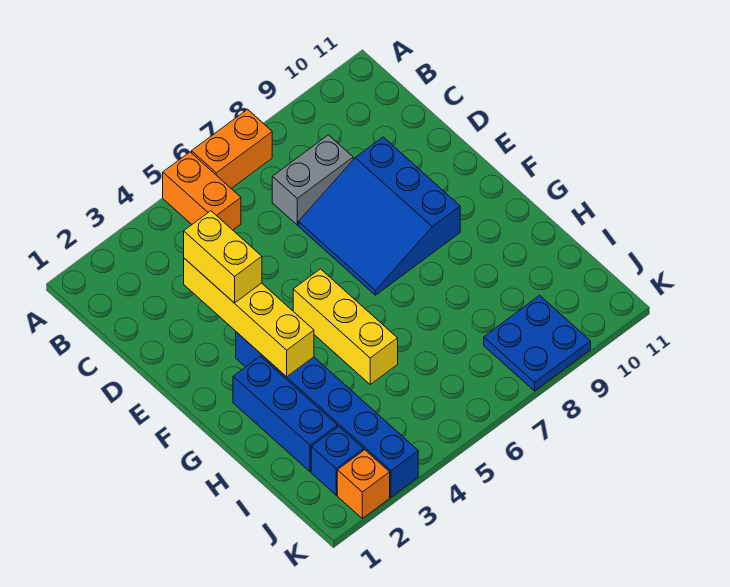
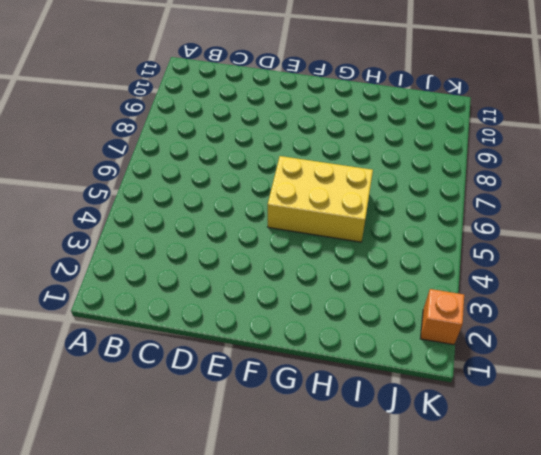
yellow 2x3 brick [268,156,373,242] -> yellow 1x3 brick [293,269,398,384]
none -> orange 1x2 brick [163,152,241,230]
none -> orange 1x2 brick [192,109,272,188]
none -> grey 1x2 brick [272,135,353,225]

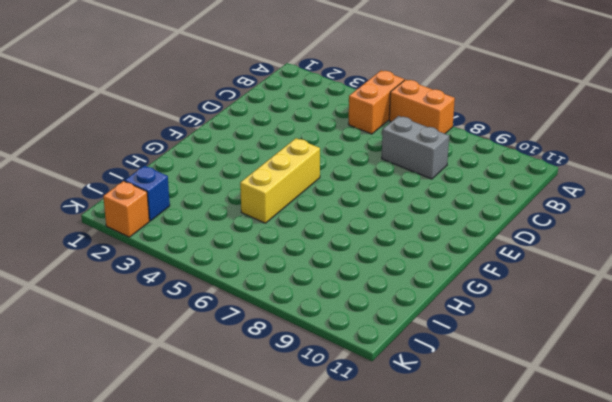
none -> blue 3x3 slope [298,137,460,295]
none -> blue 1x6 brick [236,332,418,497]
none -> blue 1x3 brick [233,356,337,472]

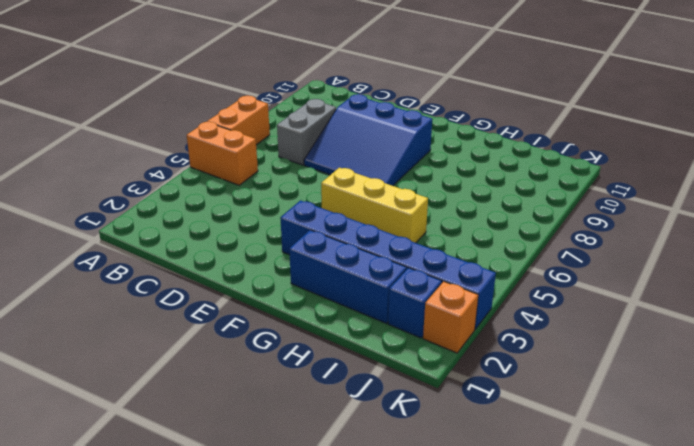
none -> blue 2x2 plate [484,295,591,391]
none -> yellow 1x4 brick [184,258,314,377]
none -> yellow 1x2 brick [184,211,262,303]

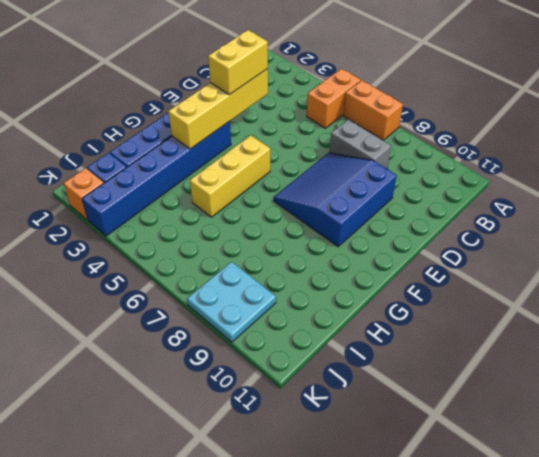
cyan 2x2 plate [187,262,276,342] -> blue 2x2 plate [484,295,591,391]

